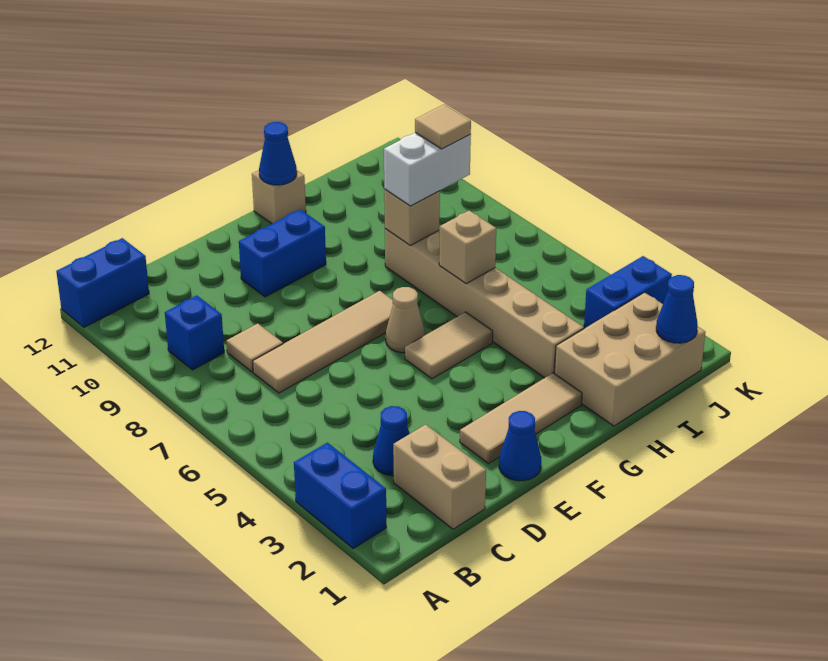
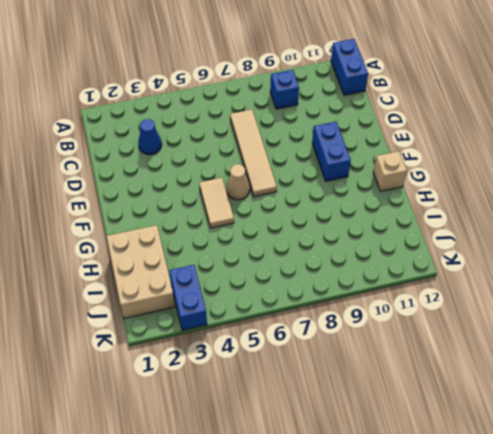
none -> blue 1x2 brick [294,442,386,548]
none -> tan 1x2 brick [393,424,486,529]
none -> tan 1x1 tile [226,323,283,372]

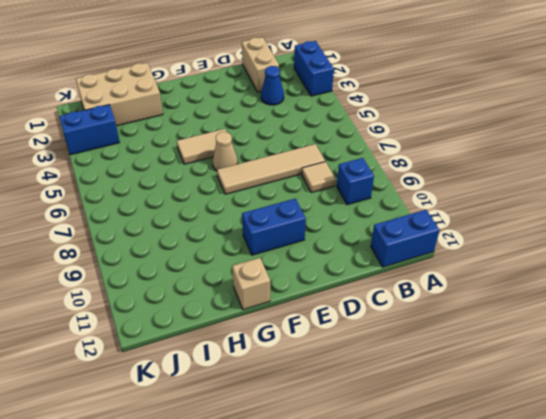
none -> blue 1x1 cone [499,411,541,481]
none -> tan 1x3 tile [460,373,582,464]
none -> tan 1x6 brick [385,229,584,378]

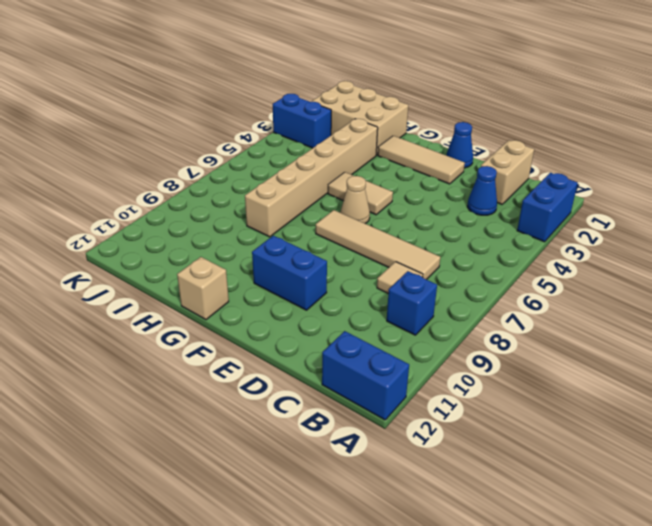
none -> blue 1x1 cone [259,122,297,185]
none -> tan 1x1 brick [439,210,496,284]
none -> tan 1x1 brick [384,189,440,246]

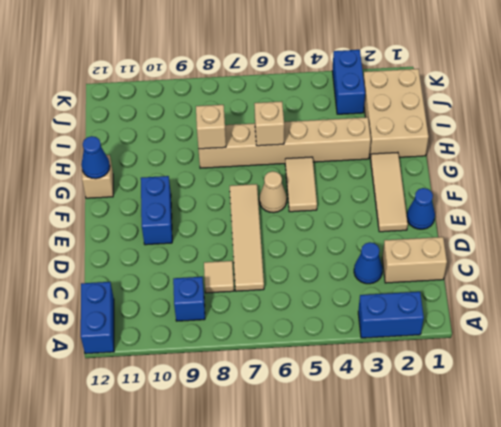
none -> blue 1x1 cone [656,275,698,343]
none -> white 1x2 brick [384,133,471,206]
none -> tan 1x1 tile [415,104,471,149]

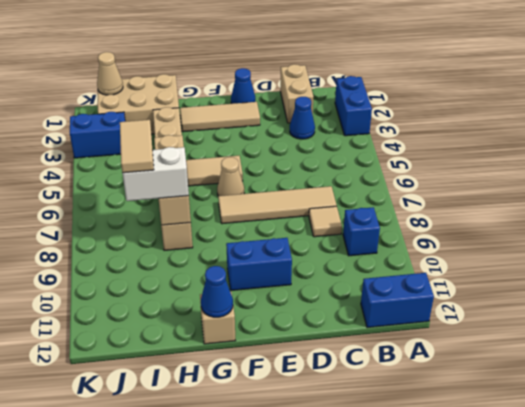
tan 1x2 tile [120,120,154,173] -> tan 1x1 tile [415,104,471,149]
tan 1x1 cone [97,52,123,95] -> blue 1x1 cone [656,275,698,343]

